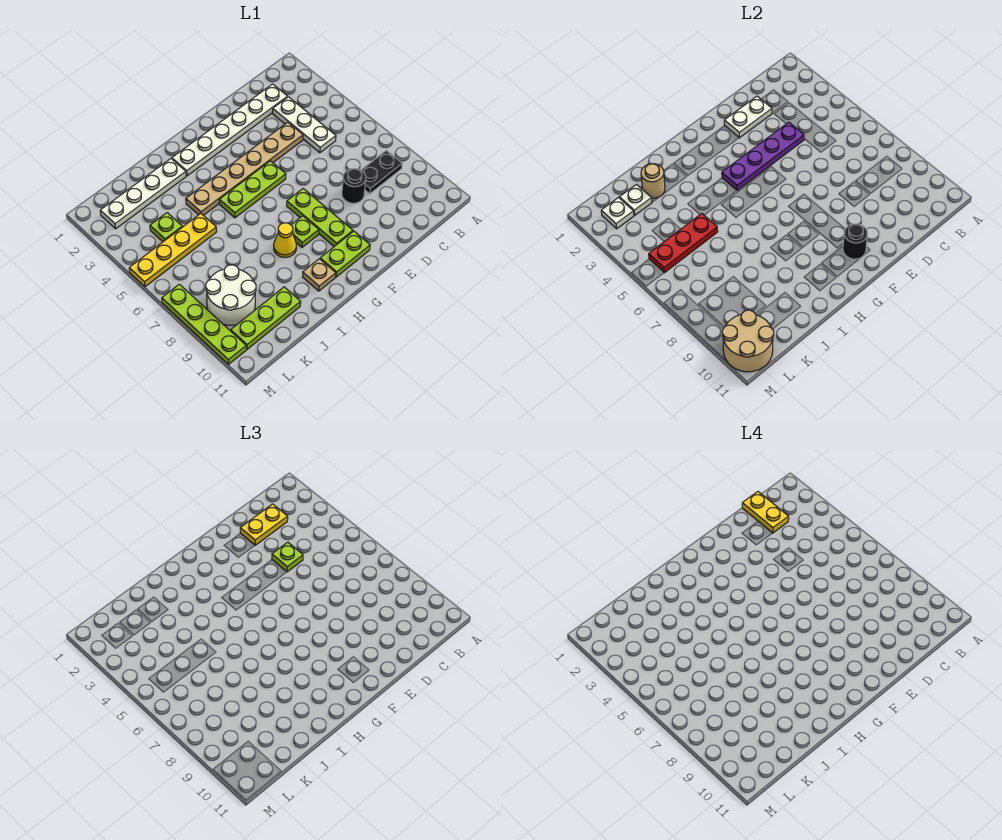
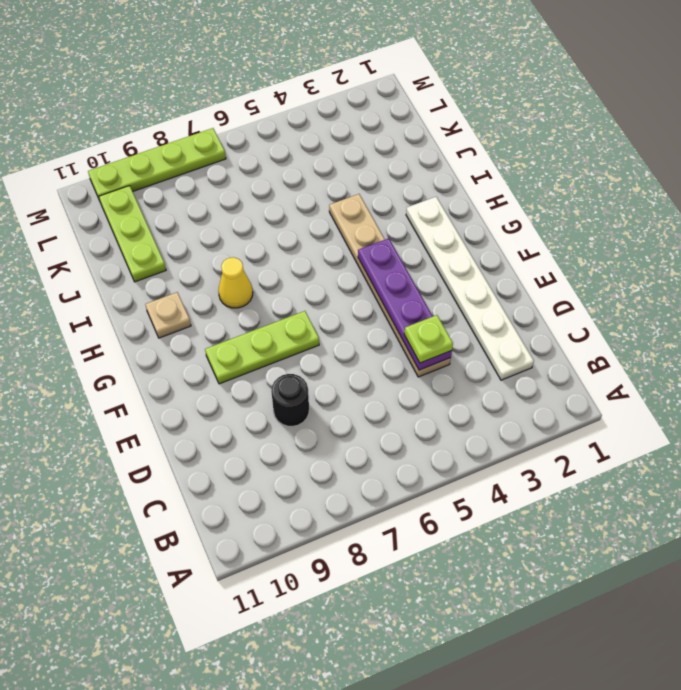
none -> black 1x2 plate [361,150,402,194]
none -> white 1x3 plate [273,97,336,153]
none -> lime 1x3 plate [219,161,286,218]

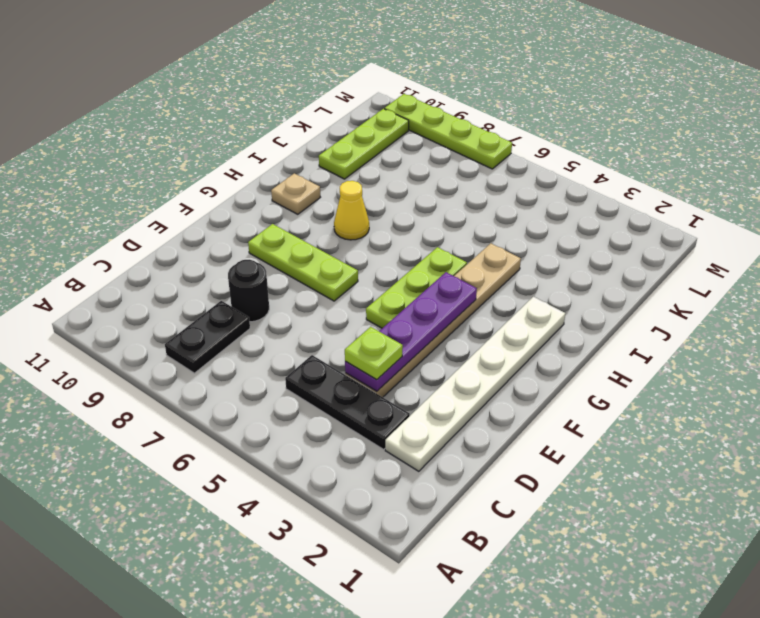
black 1x3 plate [285,355,410,449] -> white 1x3 plate [273,97,336,153]
none -> lime 1x2 plate [320,231,370,277]
none -> lime 1x1 plate [291,216,319,247]
none -> white 1x4 plate [100,159,186,229]

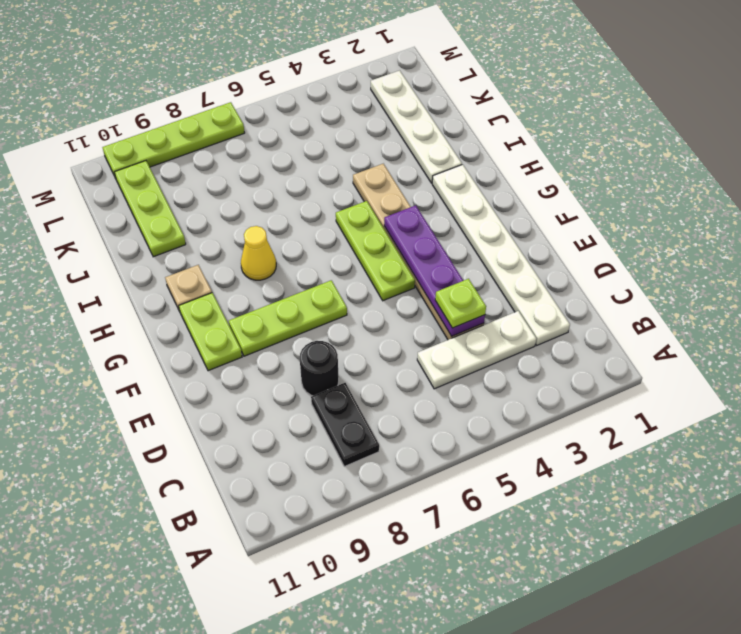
none -> lime 1x1 plate [291,216,319,247]
none -> yellow 1x4 plate [129,214,217,287]
none -> lime 1x1 plate [150,213,182,242]

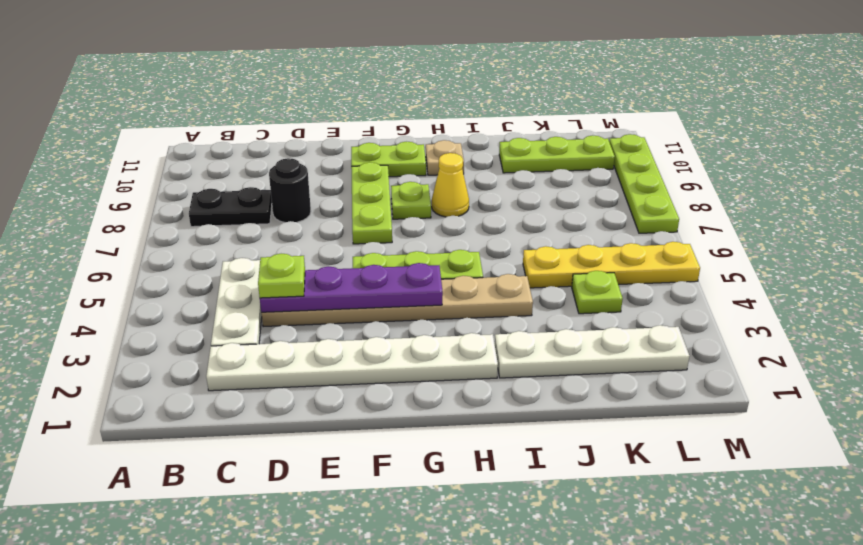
none -> white 2x2 round brick [206,265,256,325]
none -> white 1x2 plate [724,96,772,138]
none -> black 1x1 round brick [843,224,867,259]

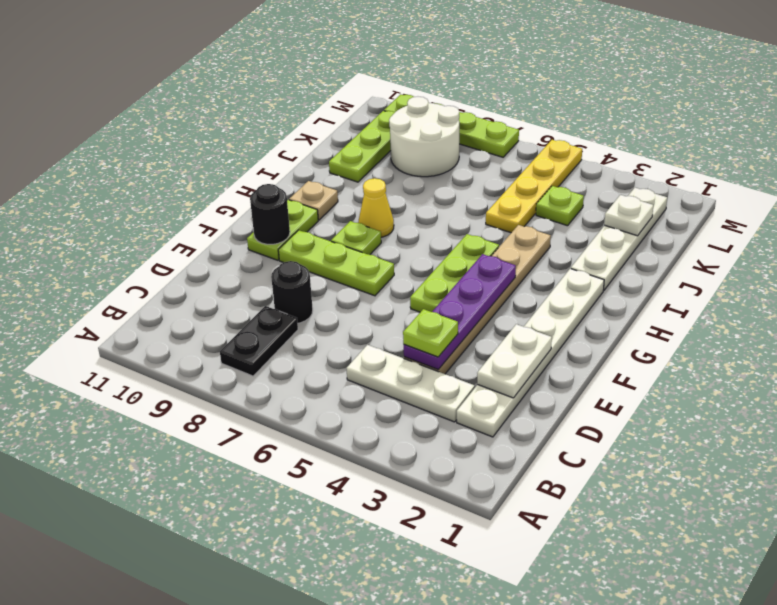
none -> tan 1x1 round brick [641,164,665,198]
none -> red 1x3 plate [649,214,718,273]
none -> white 1x1 plate [601,198,634,229]

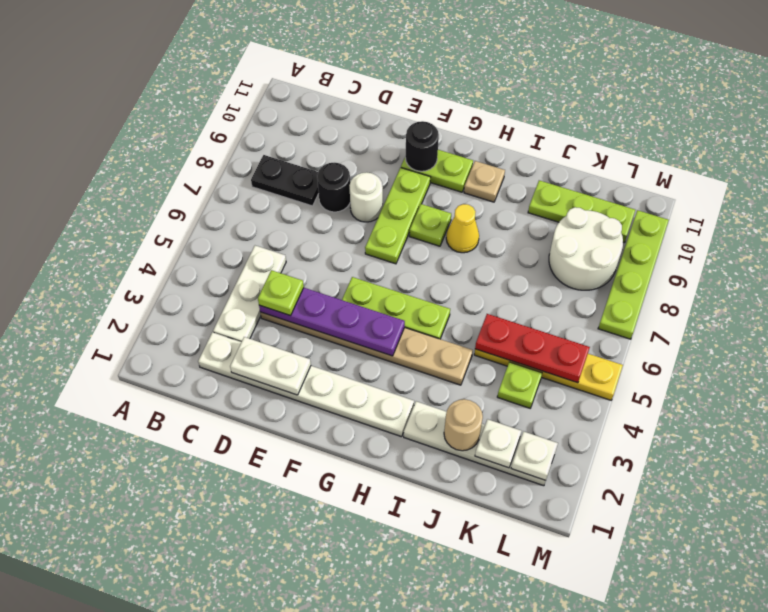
white 1x1 round brick [349,172,383,222] -> none
none -> tan 2x2 round brick [722,310,774,372]
none -> yellow 1x2 plate [240,504,288,545]
none -> yellow 1x2 plate [742,492,789,533]

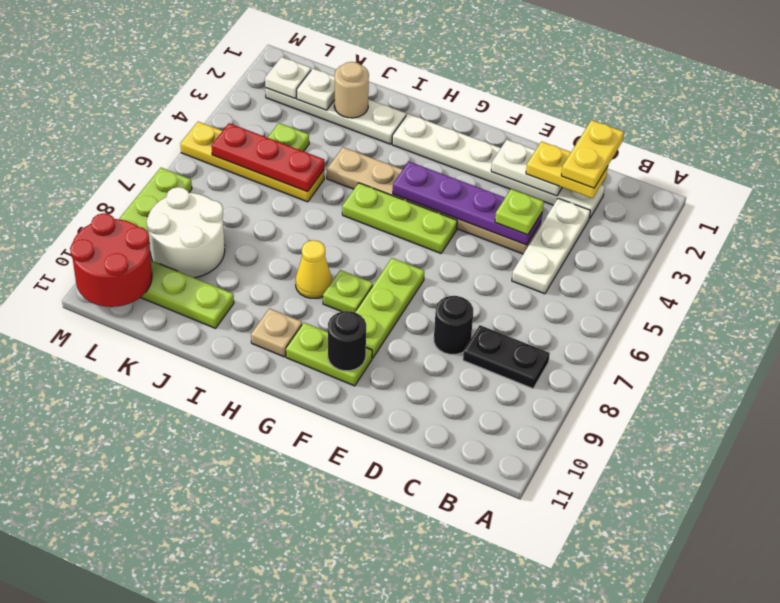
red 2x2 round brick [70,213,152,307] -> tan 2x2 round brick [722,310,774,372]

